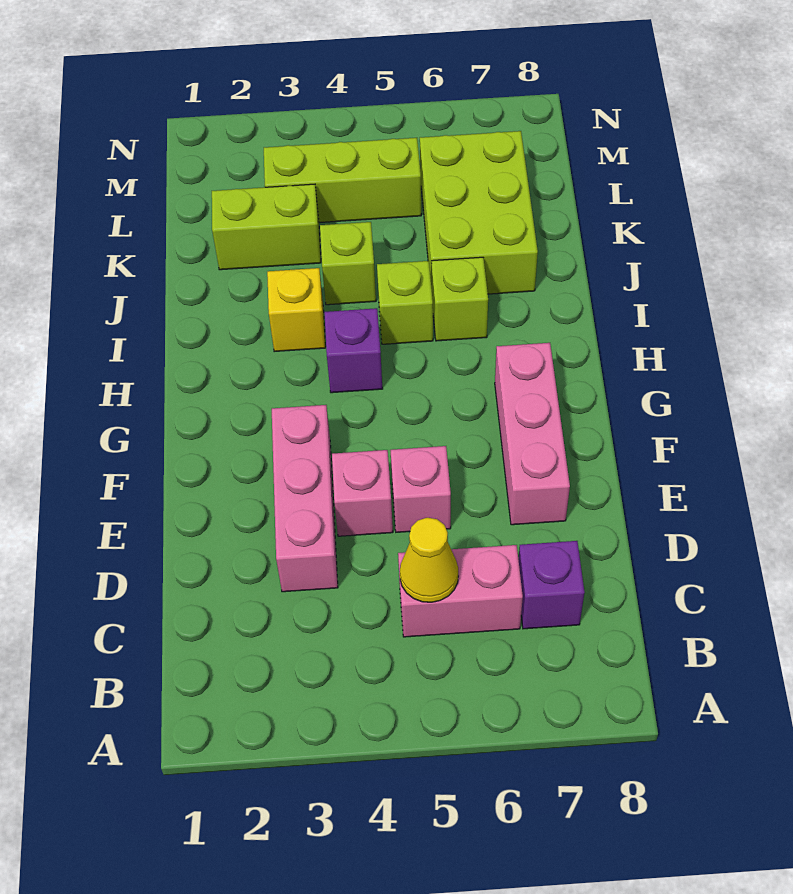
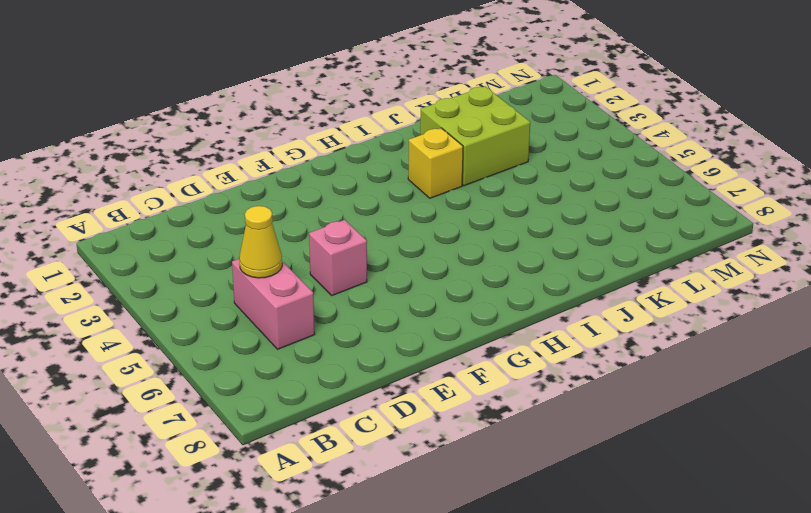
lime 2x2 brick [420,86,530,186] -> lime 1x2 brick [212,184,321,270]
none -> purple 1x1 brick [518,541,585,629]
none -> pink 1x3 brick [272,405,338,592]
none -> pink 1x1 brick [332,450,393,536]

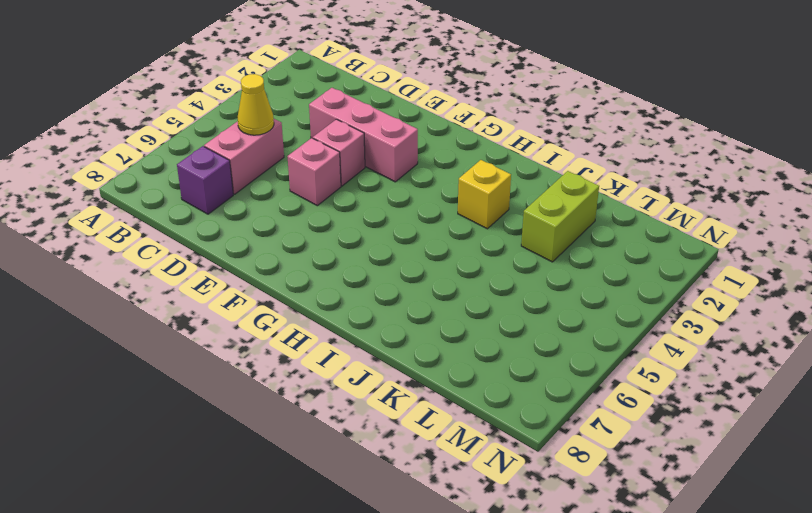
none -> pink 1x3 brick [495,343,570,525]
none -> purple 1x1 brick [324,308,382,393]
none -> lime 1x1 brick [377,261,433,344]

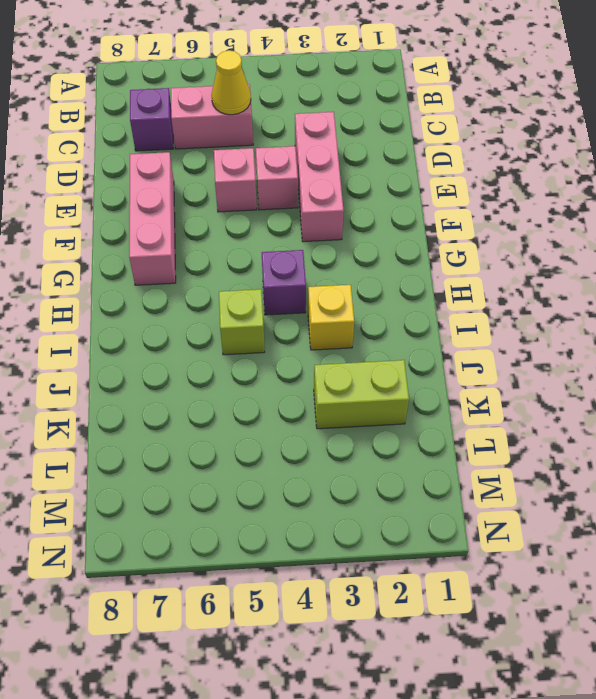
none -> lime 1x1 brick [431,257,488,341]
none -> lime 1x1 brick [320,222,376,305]
none -> lime 2x3 brick [420,131,538,294]

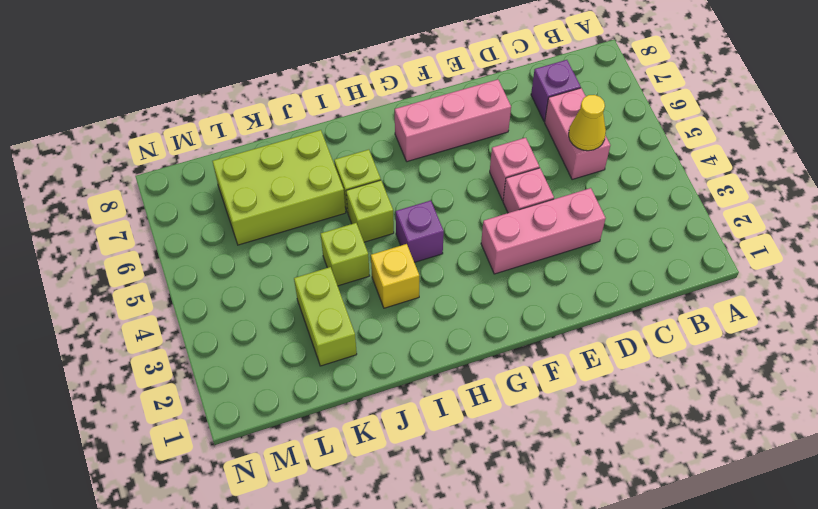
none -> lime 1x3 brick [264,138,421,223]

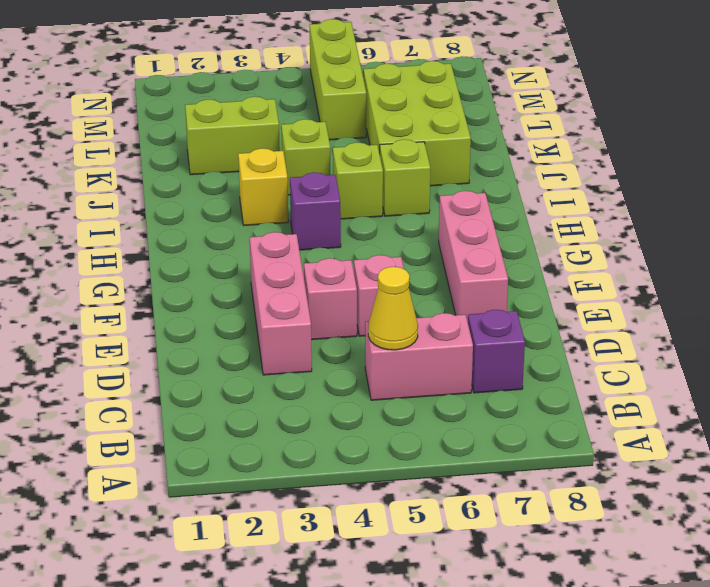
lime 1x3 brick [310,19,366,140] -> lime 1x3 brick turned to [264,138,421,223]

